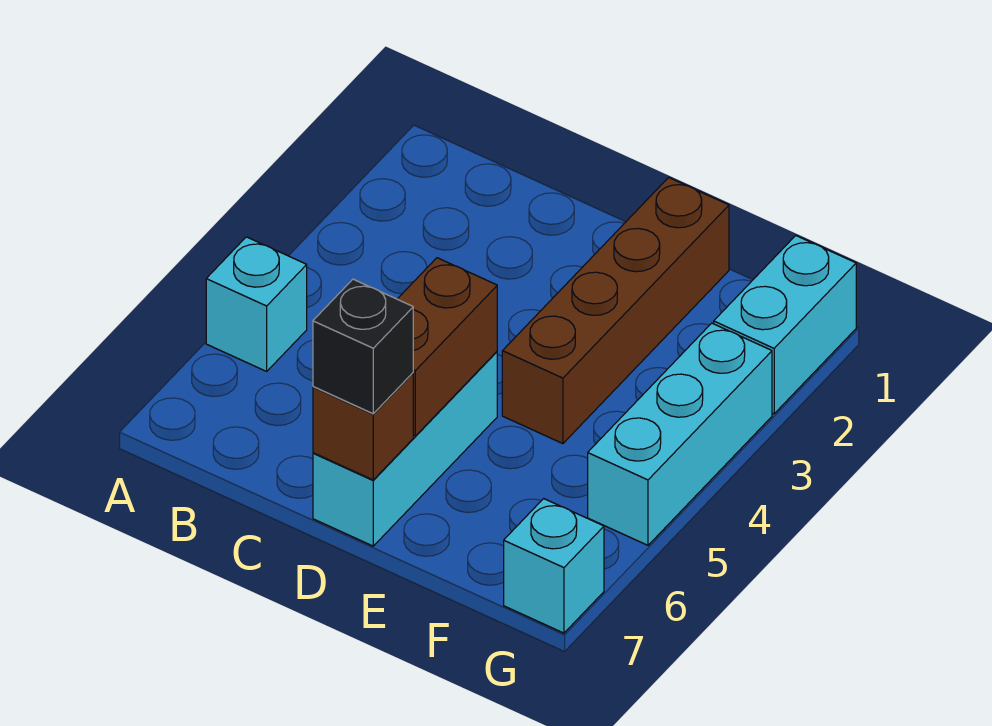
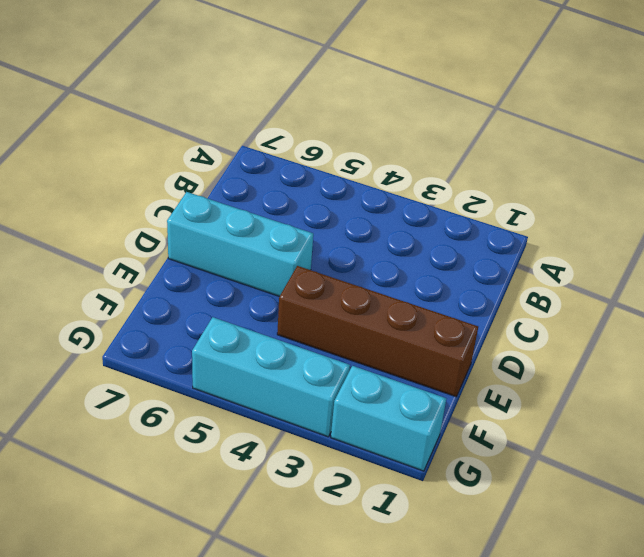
none -> cyan 1x1 brick [206,237,307,371]
none -> cyan 1x1 brick [504,499,604,633]

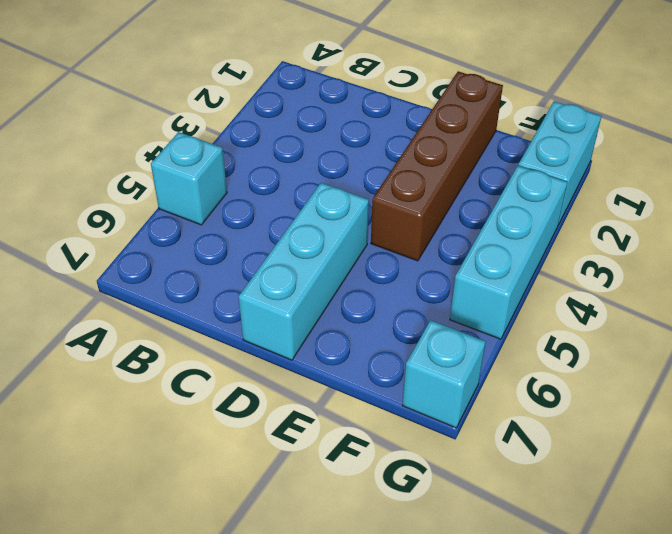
none -> brown 1x2 brick [398,258,497,436]
none -> brown 1x1 brick [313,373,413,480]

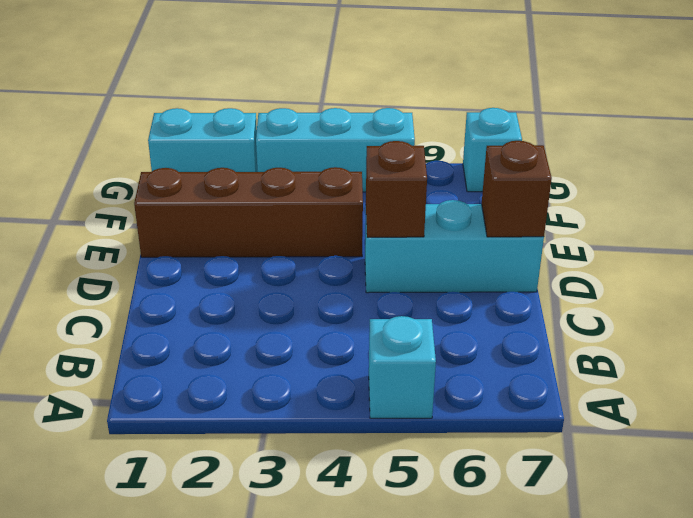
brown 1x1 brick [366,141,427,237] -> brown 1x2 brick [398,258,497,436]
none -> black 1x1 brick [313,279,413,414]

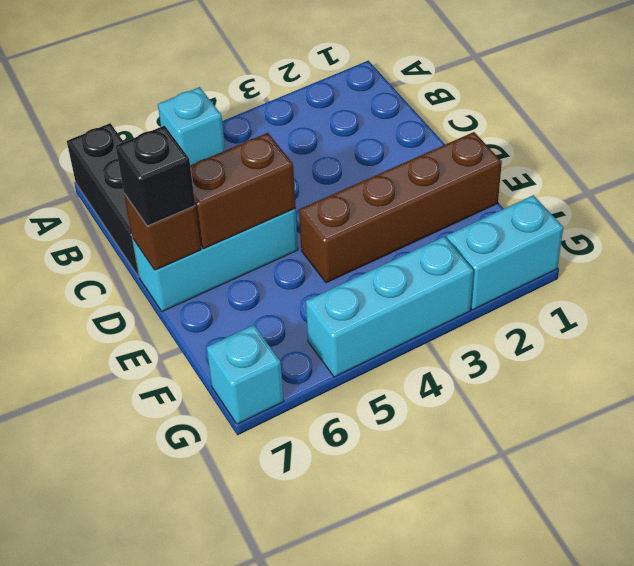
black 1x3 brick [67,123,139,277] -> none

